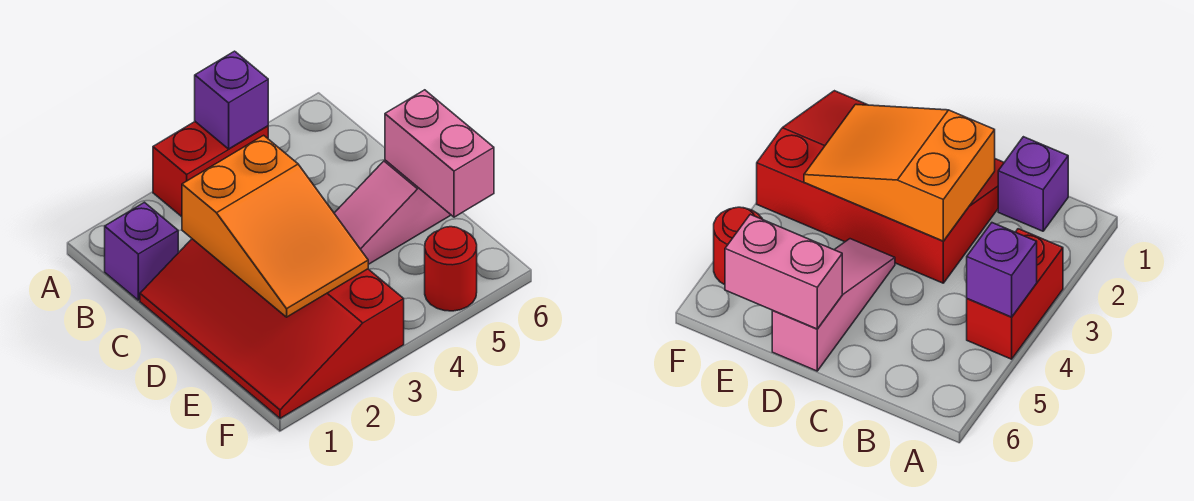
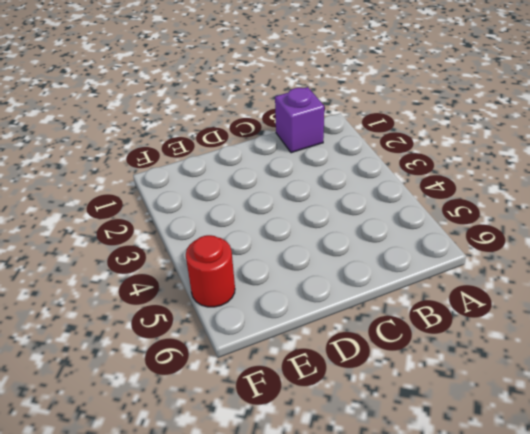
none -> red 1x2 brick [153,122,268,217]
none -> red 3x4 slope [140,239,404,418]

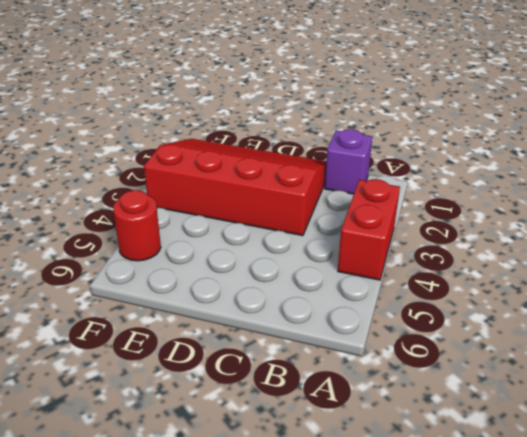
none -> pink 1x3 slope [334,160,451,264]
none -> purple 1x1 brick [195,51,268,149]

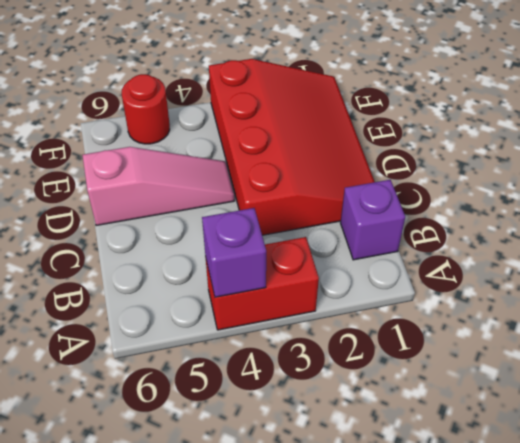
none -> orange 2x3 slope [182,135,368,317]
none -> pink 1x2 brick [385,90,494,217]

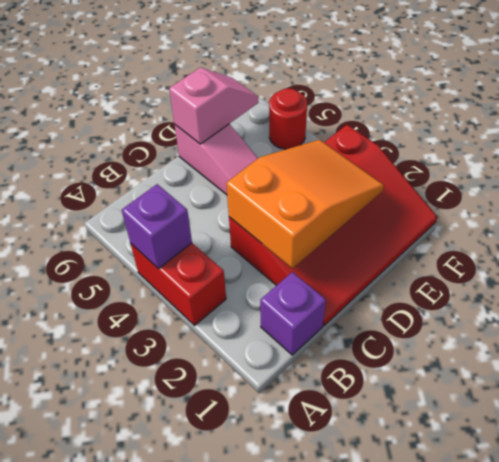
pink 1x2 slope [169,68,259,144] -> pink 1x2 brick [385,90,494,217]

